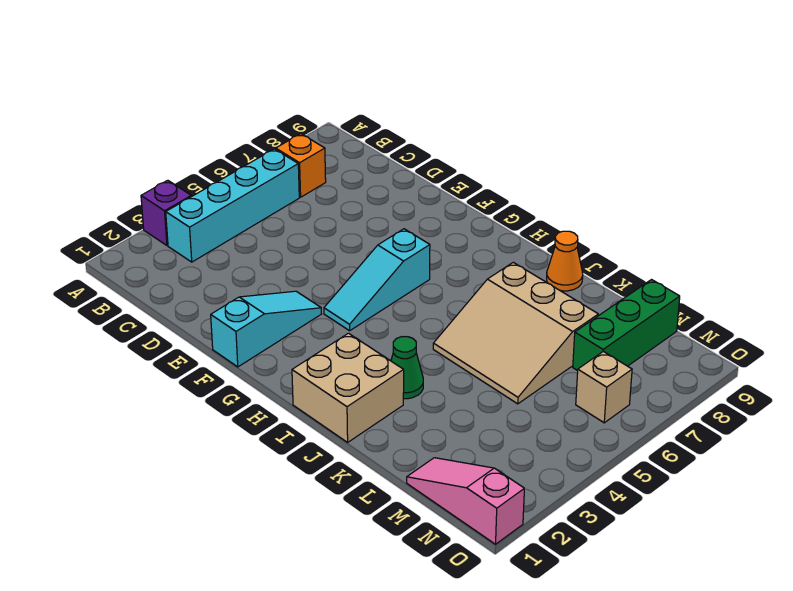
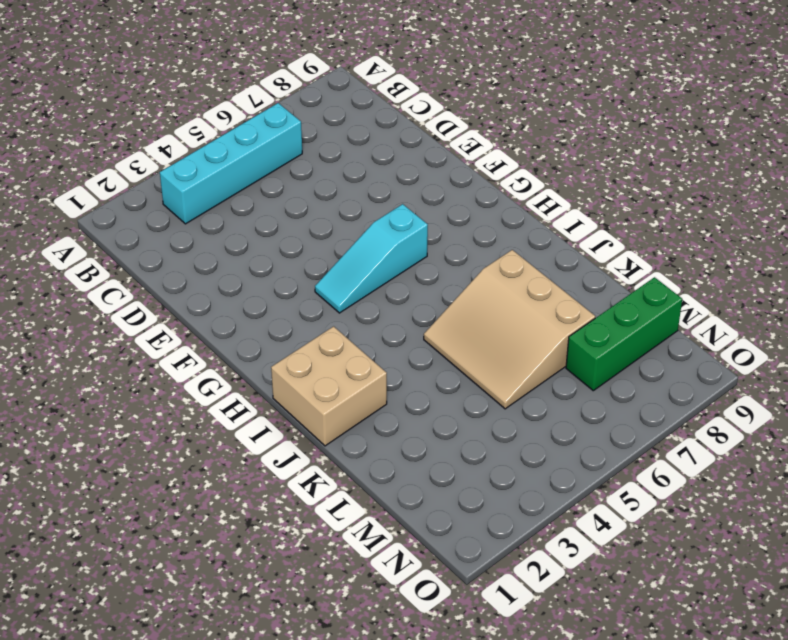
none -> purple 1x1 brick [141,180,191,245]
none -> orange 1x1 brick [276,134,326,197]
none -> cyan 1x3 slope [211,291,321,367]

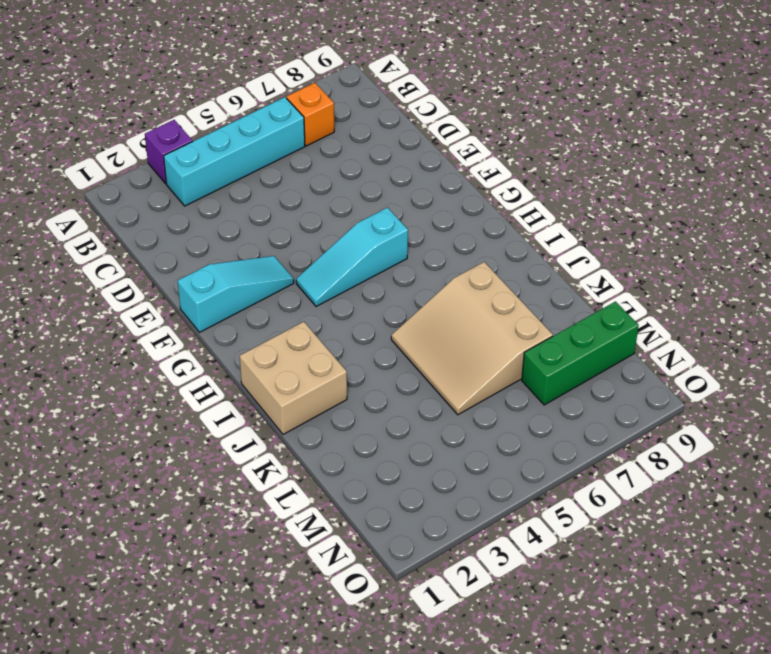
none -> green 1x1 cone [391,337,423,399]
none -> orange 1x1 cone [547,231,583,291]
none -> pink 1x3 slope [407,458,524,544]

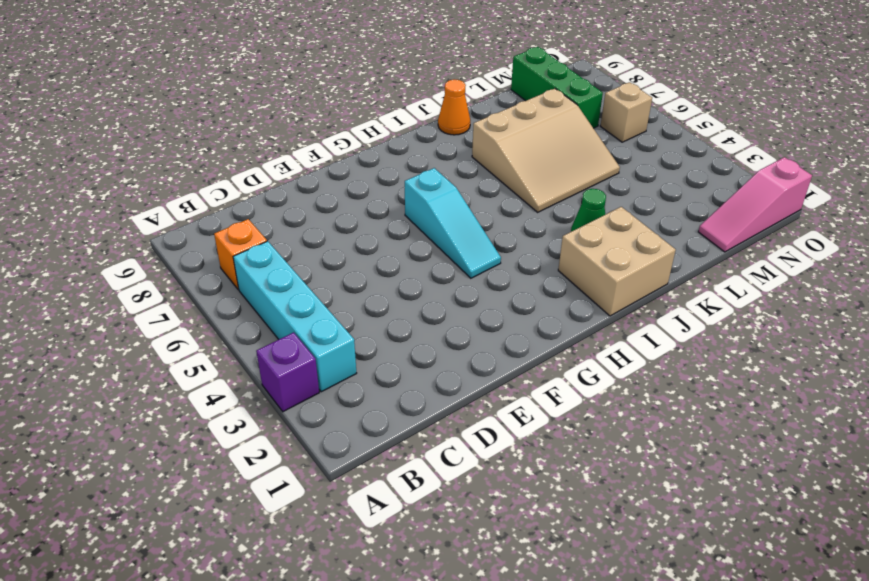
none -> cyan 1x3 slope [211,291,321,367]

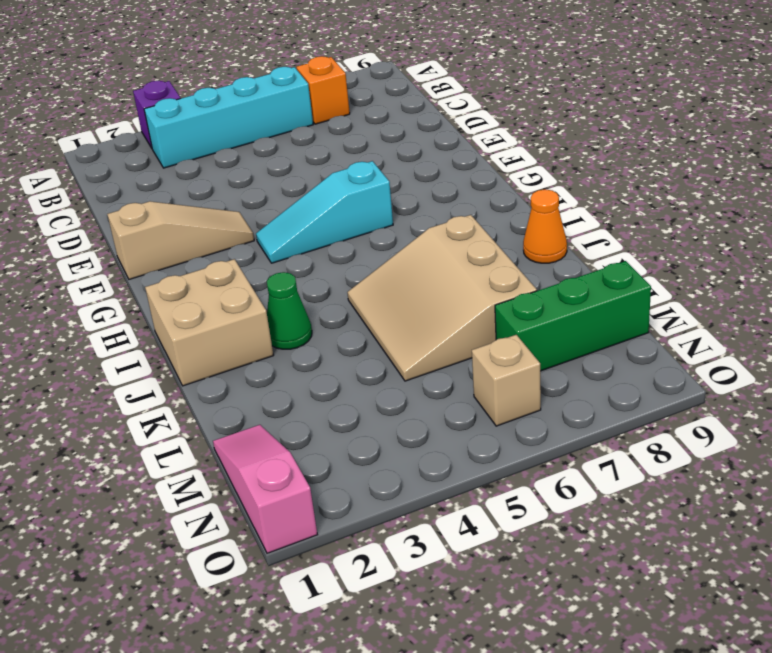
tan 1x3 slope [107,201,254,279] -> cyan 1x3 slope [211,291,321,367]

